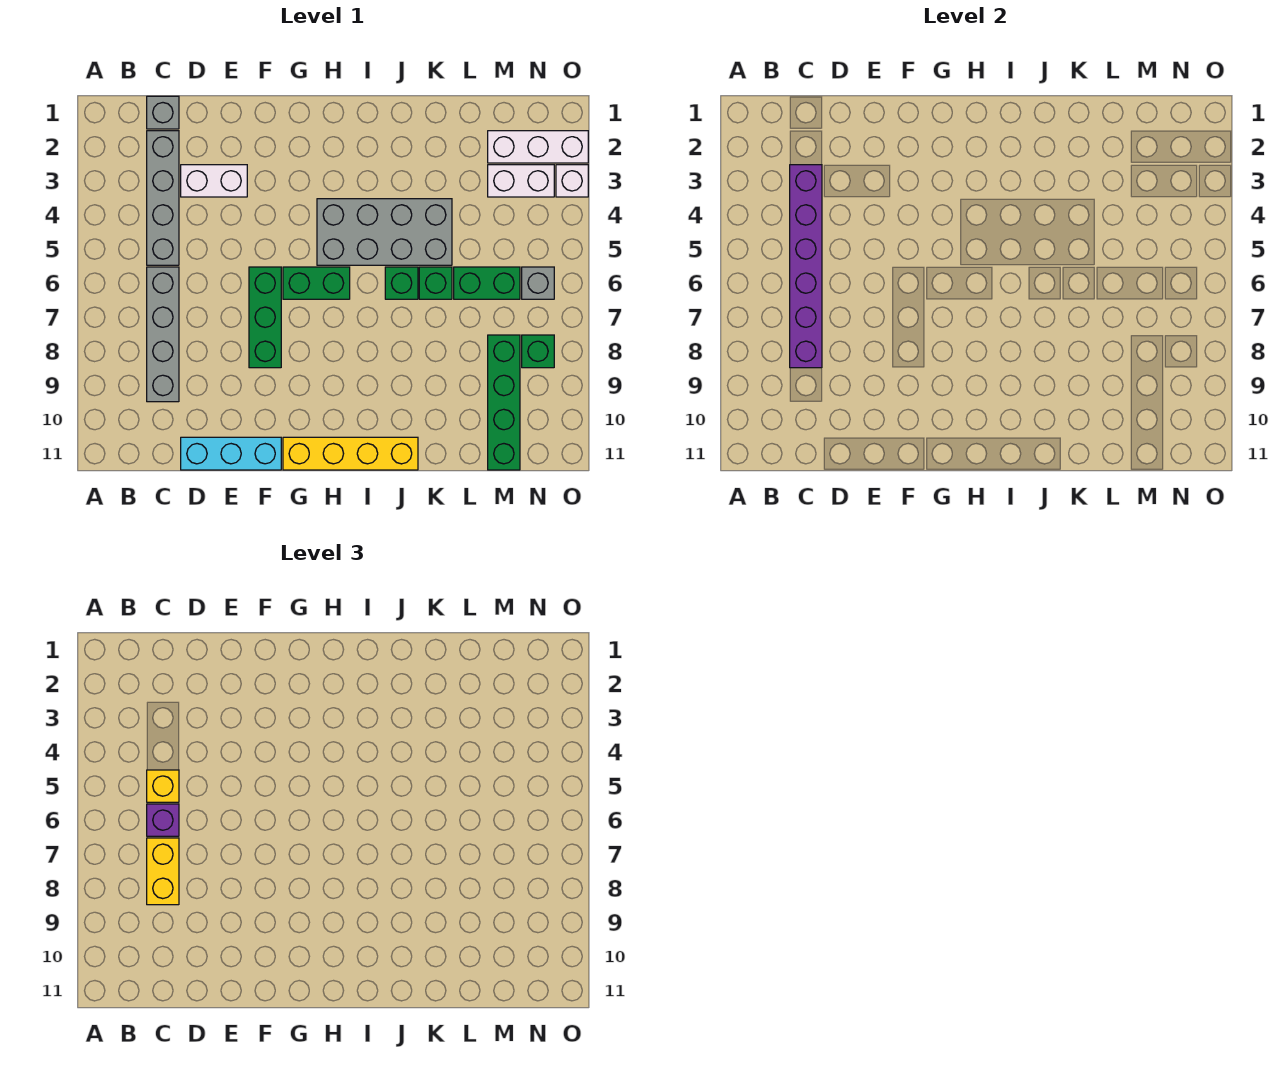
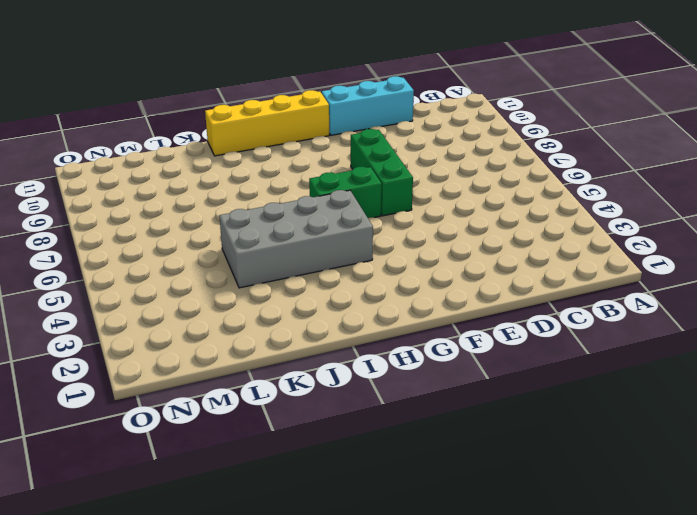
none -> grey 1x1 brick [147,96,179,129]
none -> grey 1x4 brick [147,131,179,265]
none -> grey 1x4 brick [147,267,179,402]

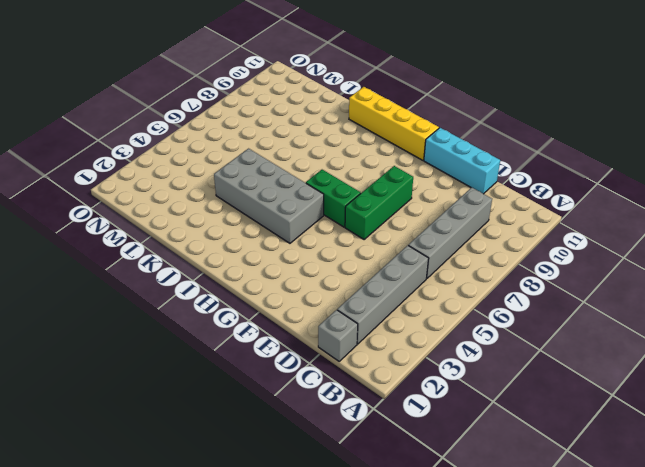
none -> white 1x2 brick [181,165,247,197]
none -> green 1x1 brick [385,267,418,299]
none -> green 1x1 brick [419,267,452,299]

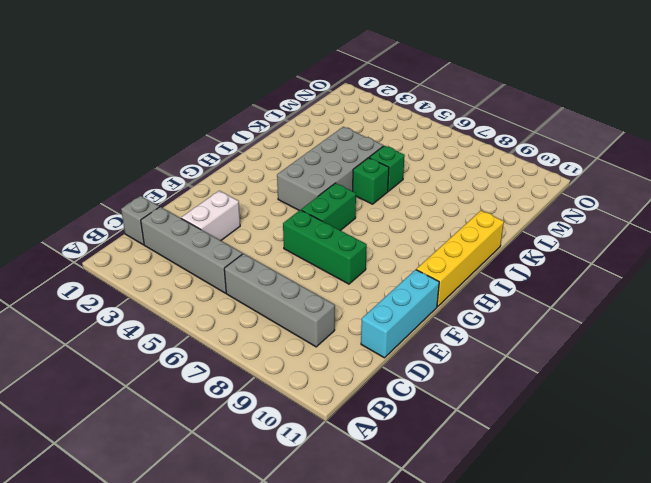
none -> green 1x2 brick [454,267,520,299]
none -> white 1x3 brick [488,131,588,163]
none -> white 1x2 brick [488,165,554,197]

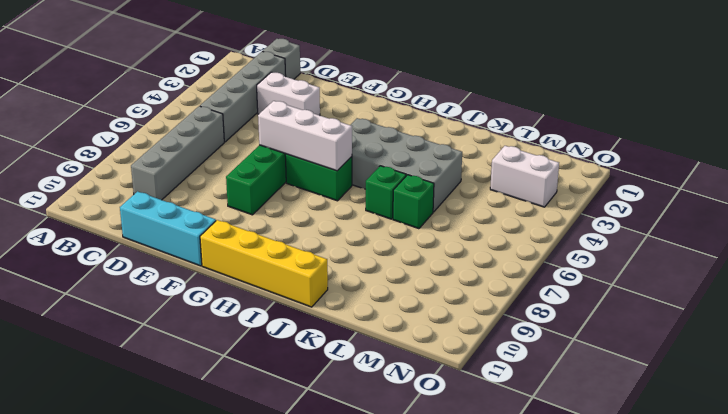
white 1x3 brick [258,101,352,171] -> white 1x3 brick moved to [488,131,588,163]
none -> green 1x2 brick [454,267,520,299]
none -> green 1x4 brick [488,335,520,470]
none -> grey 1x1 brick [522,267,554,299]

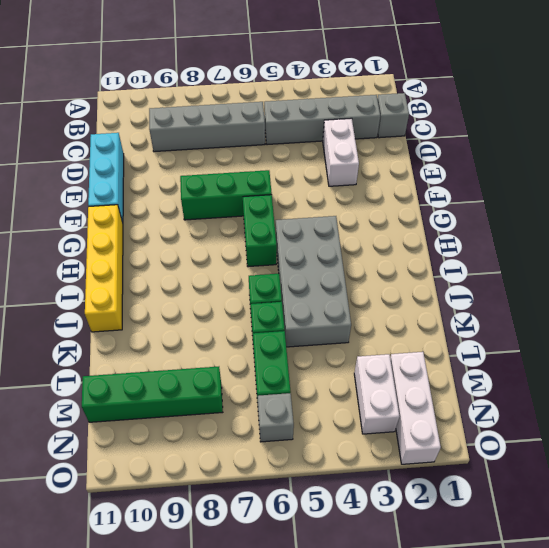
none -> green 1x1 brick [522,335,554,368]
none -> white 1x1 brick [556,165,588,197]
none -> purple 1x6 brick [790,165,822,368]

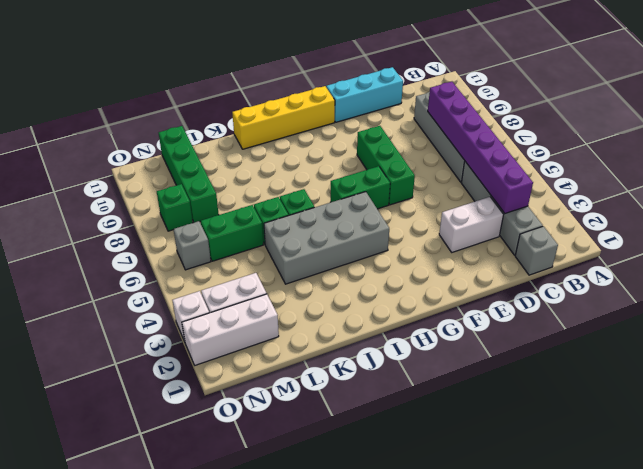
none -> yellow 1x1 brick [147,770,179,802]
none -> purple 1x1 brick [147,804,179,836]
none -> yellow 1x2 brick [147,838,179,905]

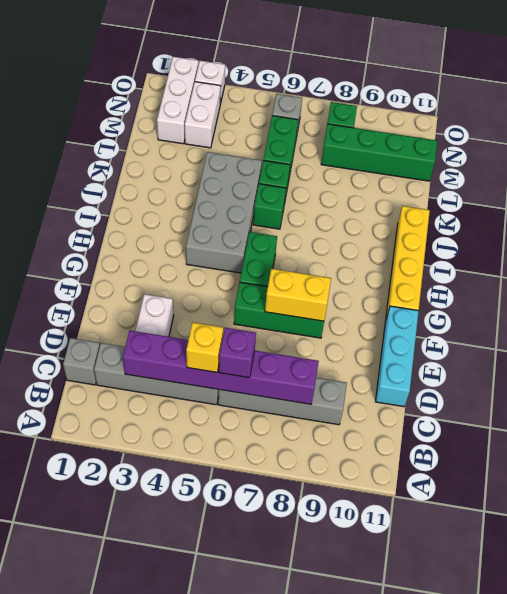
yellow 1x2 brick [265,269,331,321] -> yellow 1x2 brick moved to [147,838,179,905]

